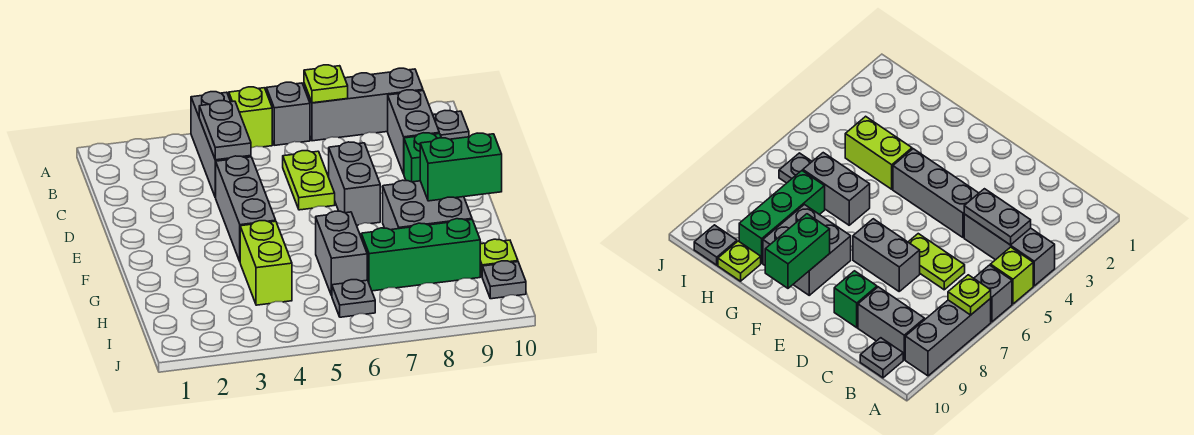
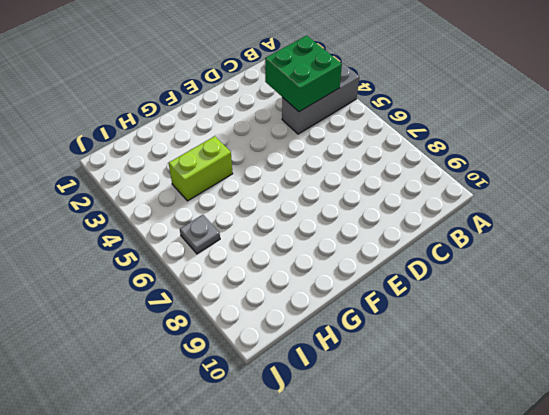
green 2x2 brick [265,36,342,112] -> grey 1x2 plate [199,101,251,160]
none -> lime 1x1 brick [229,87,272,148]
none -> grey 1x1 brick [266,82,310,145]
none -> grey 1x3 brick [304,68,423,141]

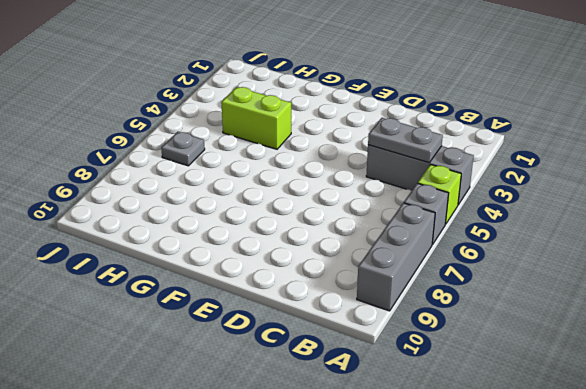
none -> grey 1x2 brick [388,90,439,174]
none -> grey 1x1 plate [433,111,469,139]
none -> lime 1x2 plate [283,150,335,210]

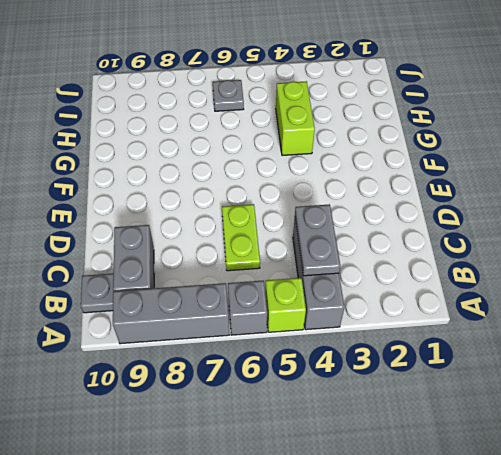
none -> grey 1x3 brick [215,156,276,261]
none -> grey 1x2 brick [329,142,380,225]
none -> green 1x1 brick [404,133,441,182]

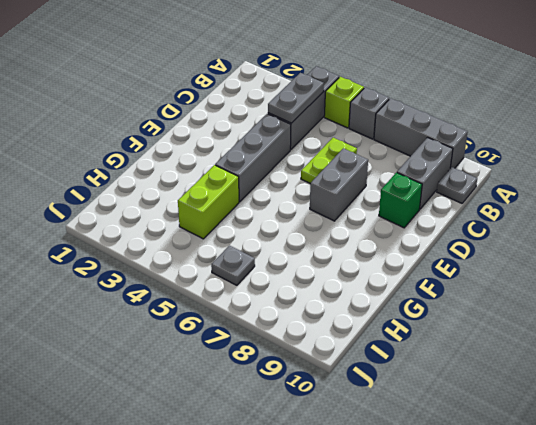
none -> grey 2x2 brick [383,180,472,230]
none -> grey 1x2 brick [316,211,367,296]
none -> green 1x3 brick [361,219,480,291]

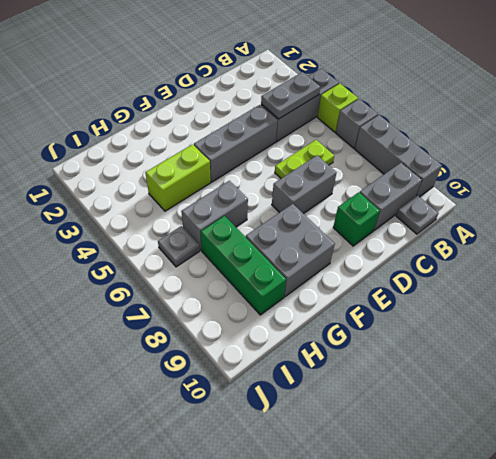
none -> lime 1x1 plate [480,239,518,276]
none -> grey 1x1 plate [482,261,526,299]
none -> lime 1x1 plate [304,65,348,103]

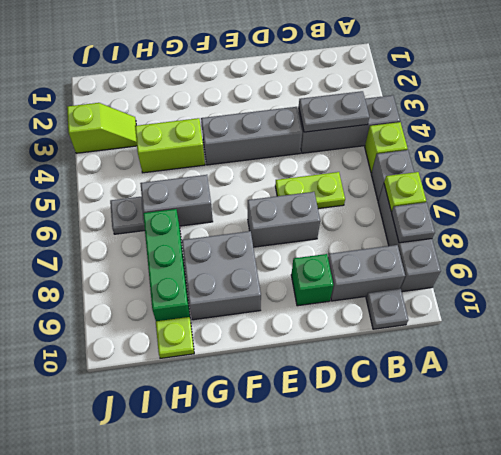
grey 1x1 plate [392,202,435,243] -> grey 1x1 plate moved to [482,261,526,299]
lime 1x2 slope [67,103,137,153] -> none
none -> green 1x2 brick [420,133,502,201]

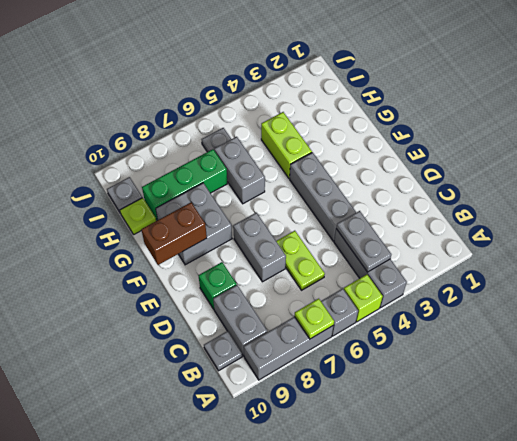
brown 1x2 brick [141,203,207,265] -> green 1x2 brick [420,133,502,201]

